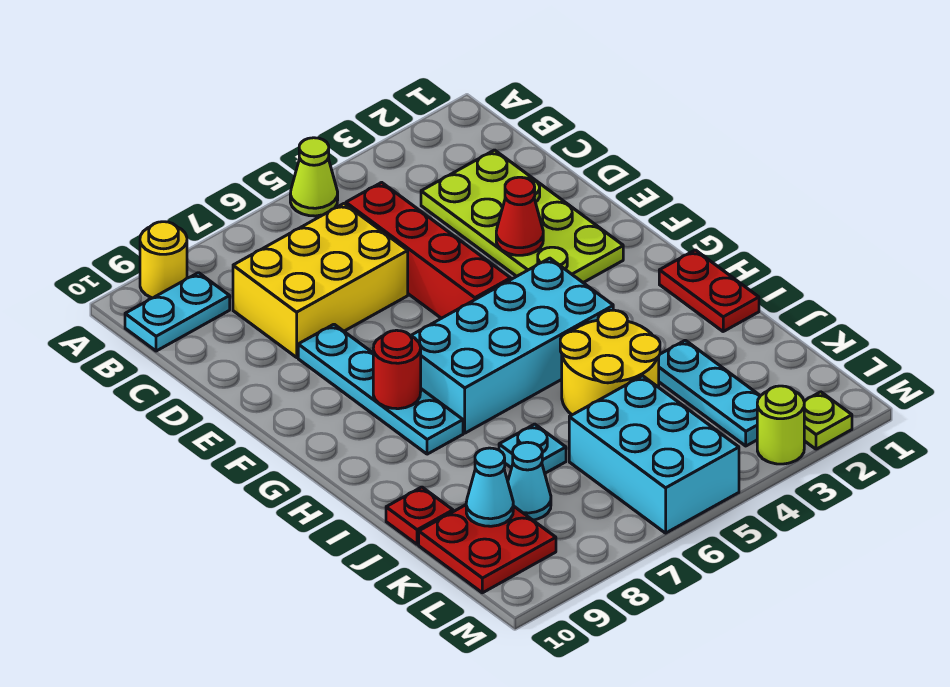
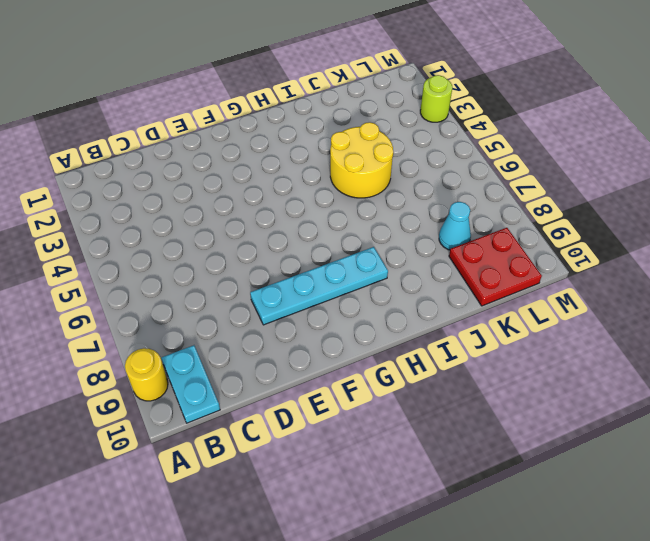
none -> lime 1x1 cone [290,138,338,216]
none -> lime 2x4 plate [421,150,623,283]
none -> red 1x4 brick [346,182,511,318]

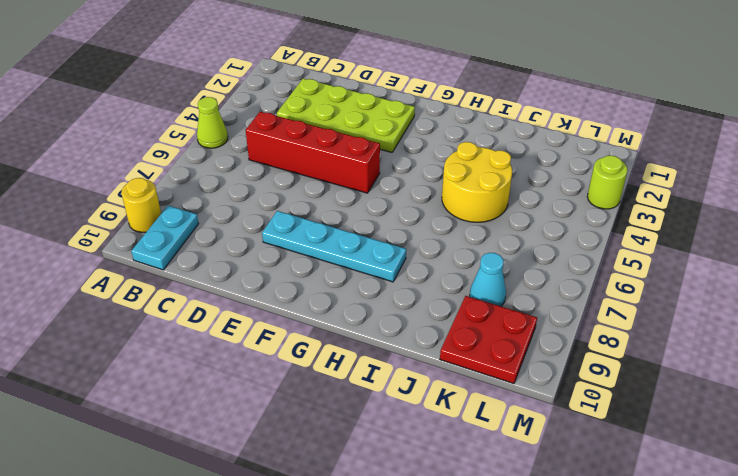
none -> yellow 2x3 brick [233,204,408,357]
none -> cyan 2x4 brick [411,258,613,433]
none -> red 1x2 plate [659,250,759,331]

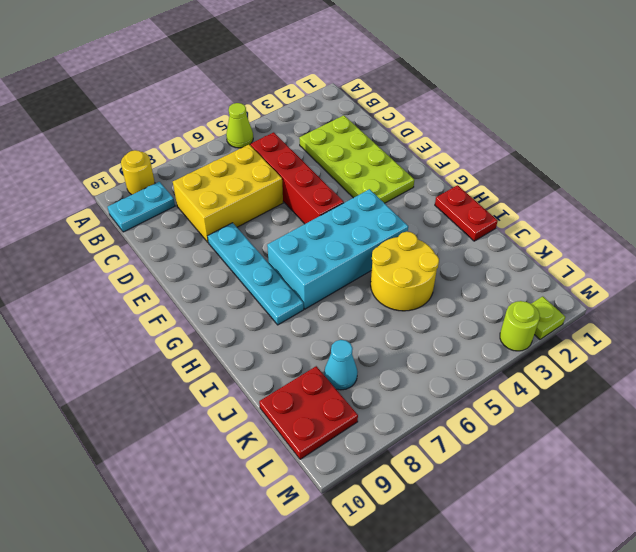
none -> cyan 1x3 plate [659,340,760,446]
none -> cyan 1x1 plate [499,424,566,473]
none -> red 1x1 plate [386,487,453,544]

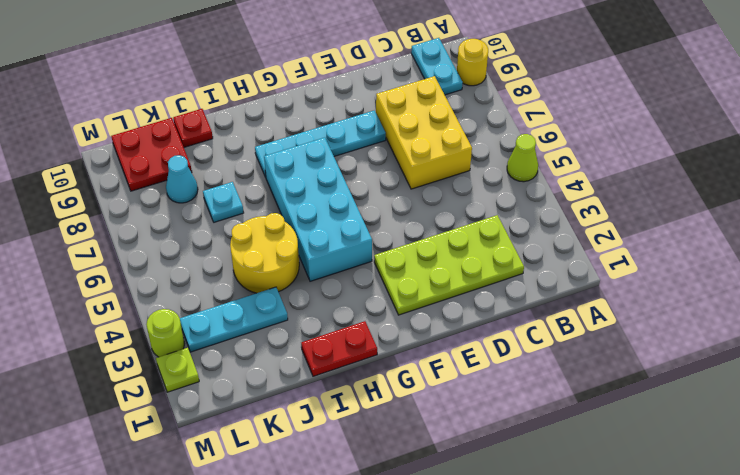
none -> red 1x4 brick [346,182,511,318]
none -> cyan 2x3 brick [569,376,739,533]
none -> red 1x1 cone [496,177,543,255]

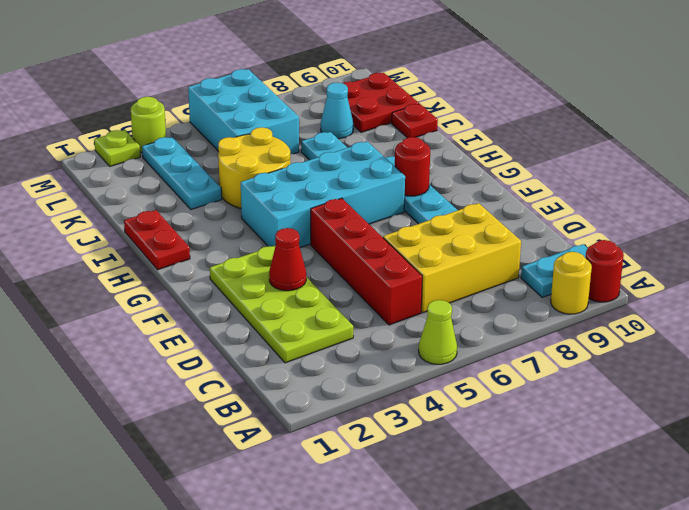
red 1x1 round brick [586,240,624,302] -> none
none -> cyan 1x1 cone [466,448,513,526]

